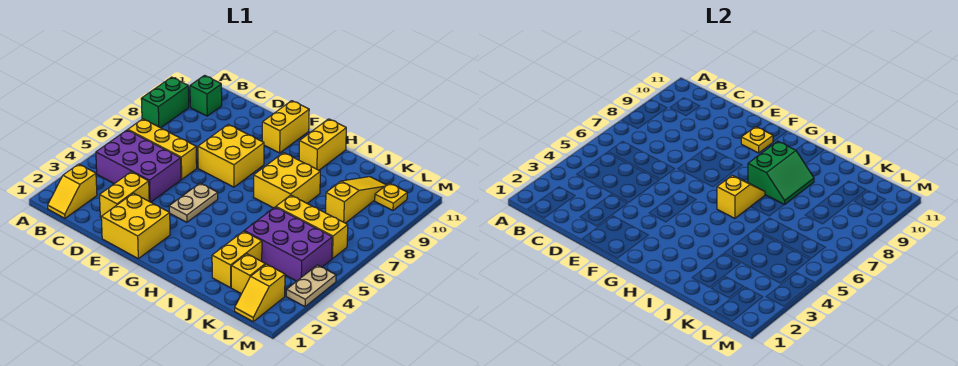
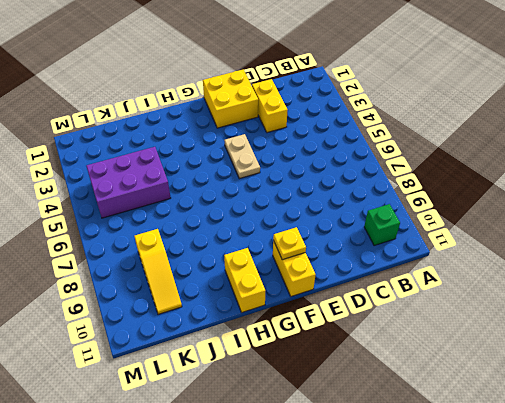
none -> green 1x2 brick [141,77,189,128]
none -> yellow 1x2 slope [48,164,97,218]
none -> purple 2x3 brick [96,130,181,202]

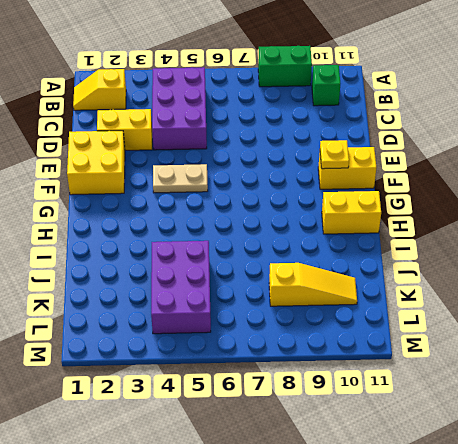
none -> yellow 1x3 brick [128,119,197,179]
none -> yellow 2x2 brick [198,125,264,187]
none -> yellow 2x2 brick [253,153,320,208]

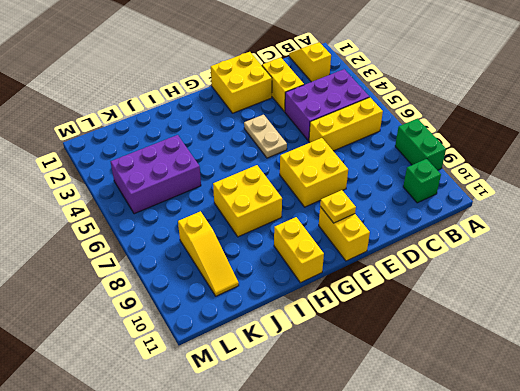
none -> yellow 1x2 brick [212,231,262,288]
none -> yellow 1x3 brick [276,195,348,259]
none -> yellow 1x1 brick [231,254,265,294]

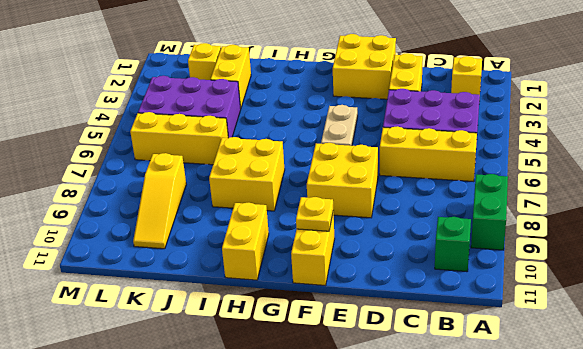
none -> yellow 1x2 slope [235,264,285,321]
none -> yellow 1x1 plate [375,183,407,210]
none -> tan 1x2 plate [286,265,336,307]

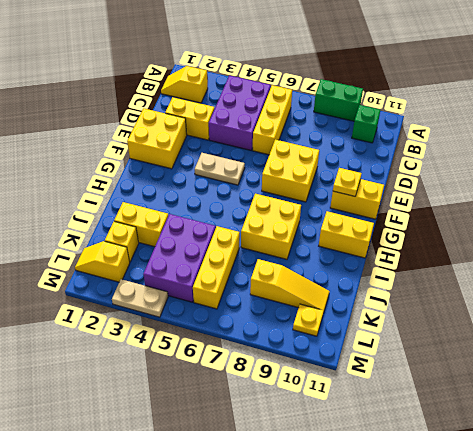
none -> yellow 1x2 slope [717,175,765,218]
none -> green 2x2 slope [748,141,814,205]

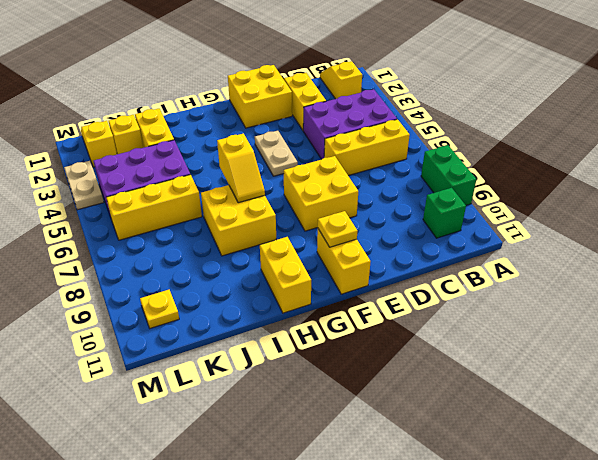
none -> yellow 1x3 slope [326,177,386,223]
none -> green 2x2 slope [748,141,814,205]

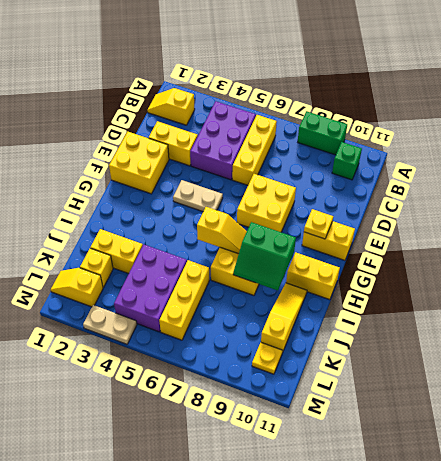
yellow 1x3 slope [261,283,307,353] -> yellow 1x3 slope turned to [326,177,386,223]

